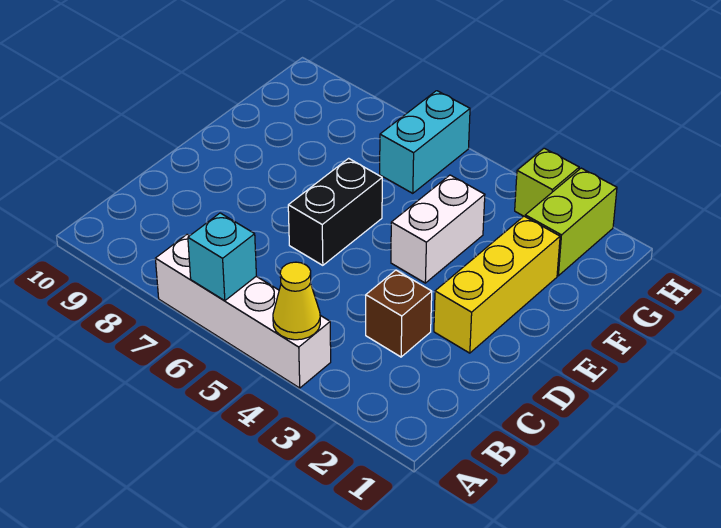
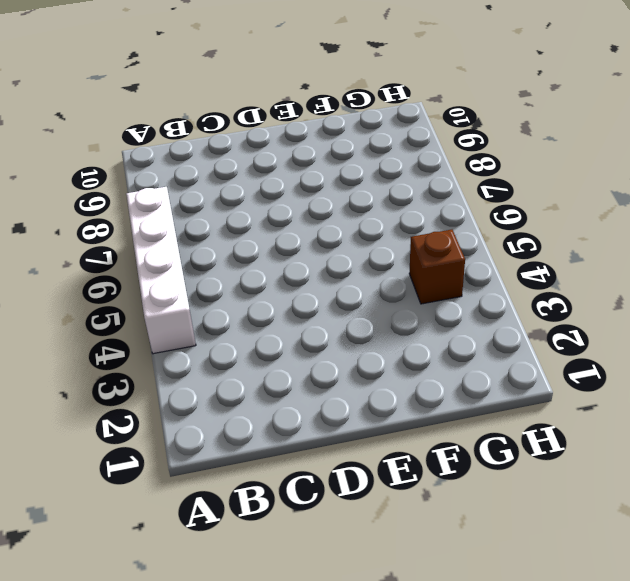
brown 1x1 brick [409,230,465,304] -> brown 1x1 brick moved to [366,270,432,357]
none -> yellow 1x3 brick [434,216,560,353]
none -> black 1x2 brick [288,158,382,265]

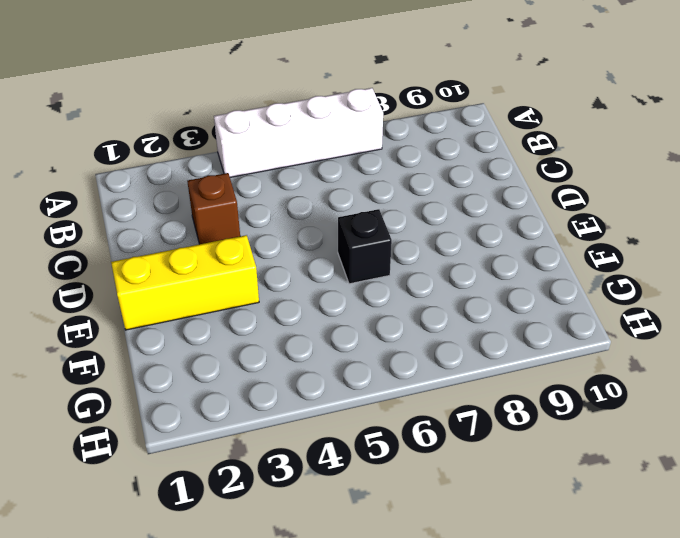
yellow 1x3 brick [111,235,259,330] -> yellow 1x3 brick turned to [434,216,560,353]
black 1x1 brick [338,209,392,284] -> black 1x2 brick [288,158,382,265]
none -> white 1x2 brick [391,175,485,283]
none -> lime 1x2 brick [525,168,617,276]

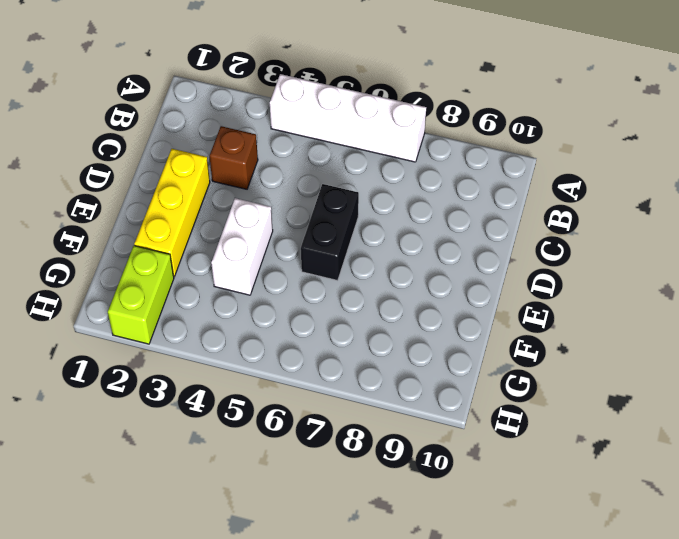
none -> cyan 1x2 brick [380,91,470,193]
none -> lime 1x1 brick [515,148,579,216]

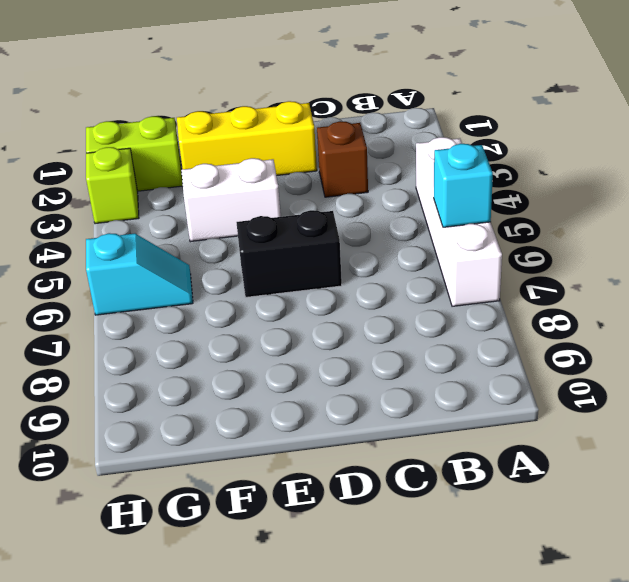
cyan 1x2 slope [86,233,193,315] -> cyan 1x2 brick [380,91,470,193]
none -> yellow 1x1 cone [273,262,320,340]

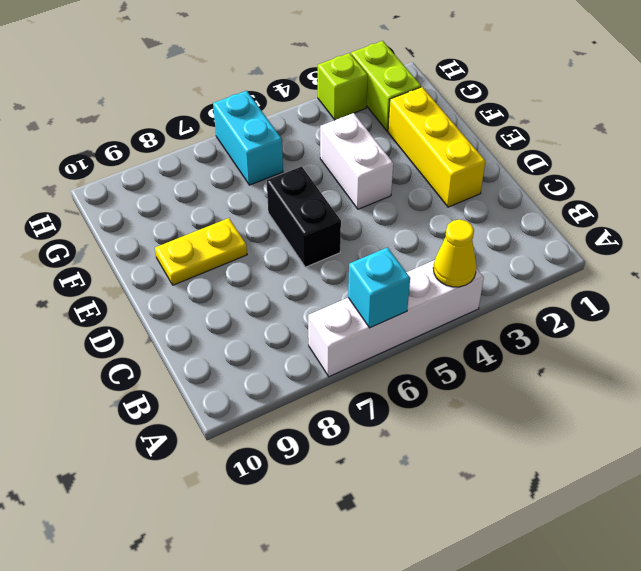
yellow 1x2 plate [155,218,247,285] -> none
none -> brown 1x1 brick [366,270,432,357]

